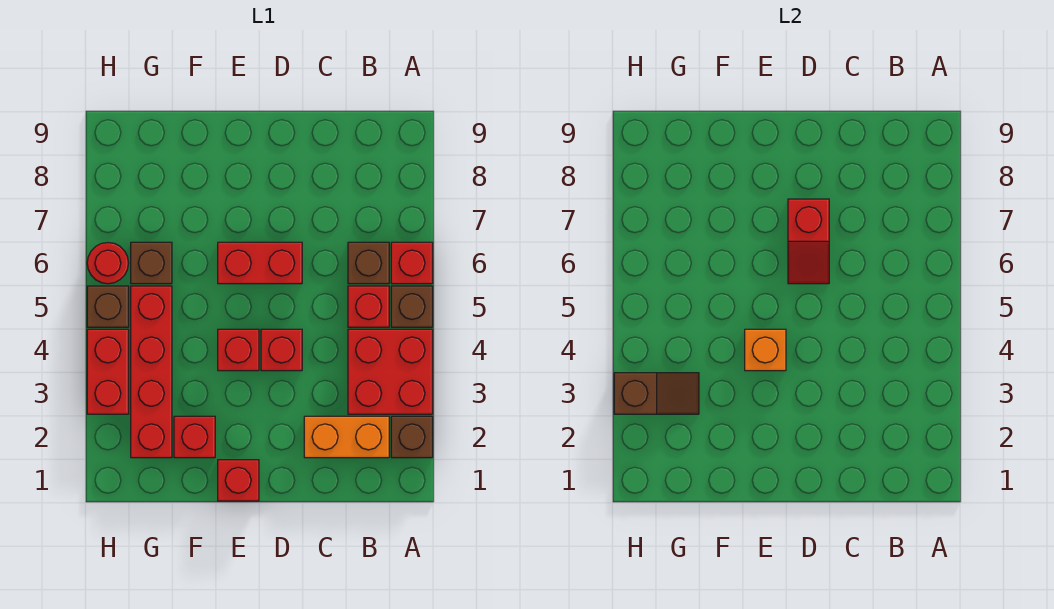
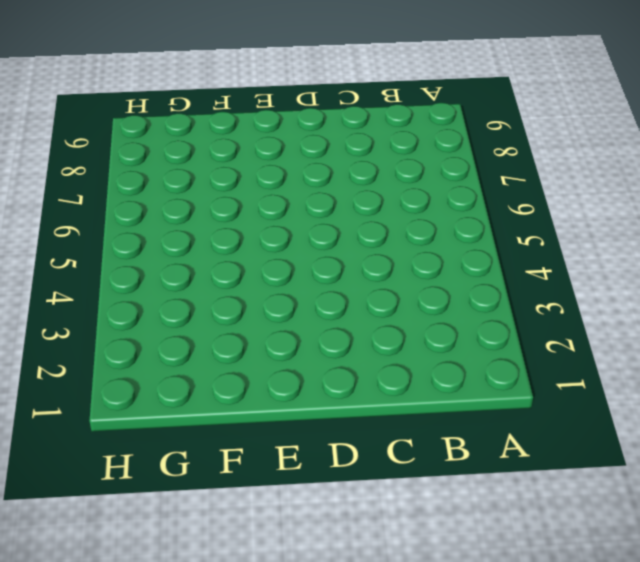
none -> brown 1x1 brick [391,416,433,458]
none -> red 2x2 brick [348,329,433,414]
none -> brown 1x1 brick [391,286,433,327]

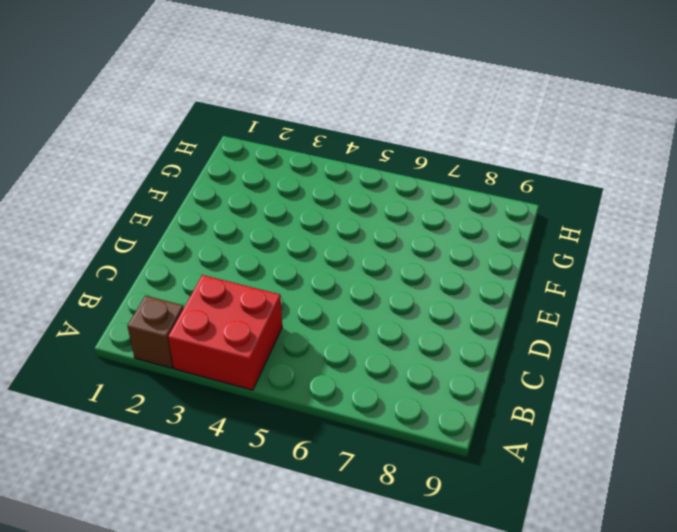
none -> brown 1x1 brick [391,286,433,327]
none -> red 1x1 brick [391,242,433,284]
none -> orange 1x2 brick [304,416,389,458]

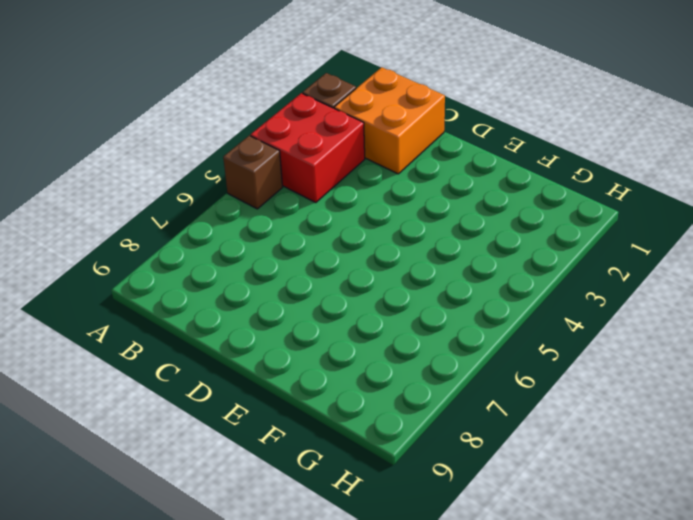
orange 2x2 brick [334,67,445,174] -> orange 1x2 brick [304,416,389,458]
none -> red 1x1 brick [391,242,433,284]
none -> red 1x1 brick [348,286,389,327]
none -> brown 1x1 brick [348,242,389,284]

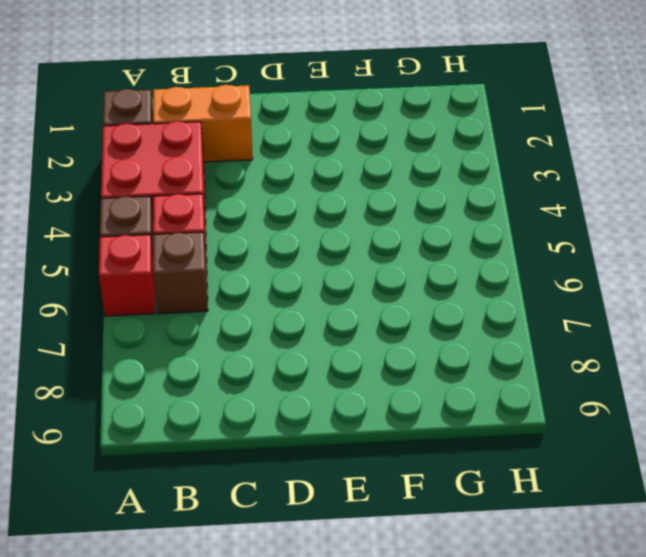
none -> red 1x1 brick [261,329,302,371]
none -> red 1x2 brick [218,242,302,284]
none -> red 1x1 brick [218,460,259,501]

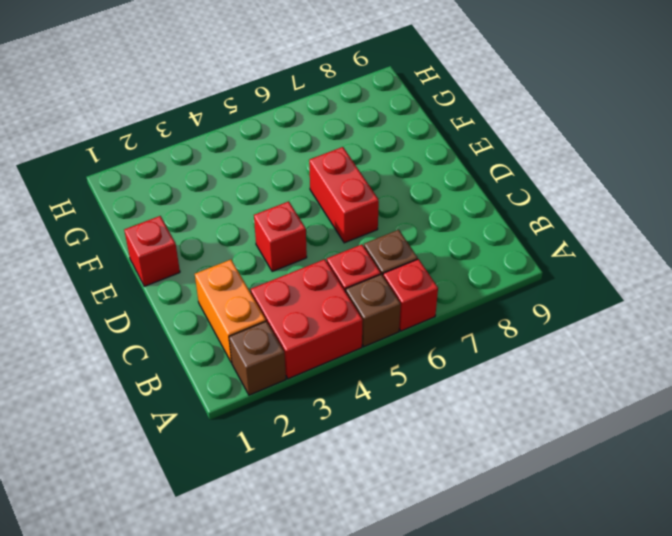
none -> red 1x1 brick [218,329,259,371]
none -> red 1x1 brick [174,416,215,458]
none -> red 1x4 brick [131,286,172,458]

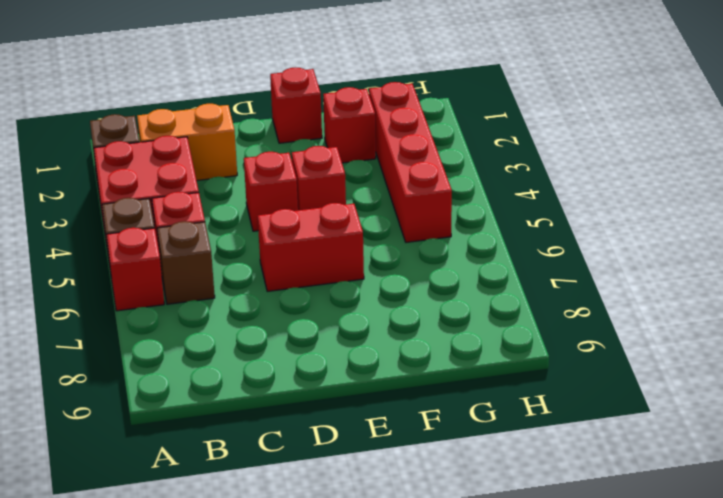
none -> brown 1x1 brick [131,242,172,284]
none -> red 1x2 brick [87,329,129,414]
none -> brown 1x1 brick [87,286,129,327]

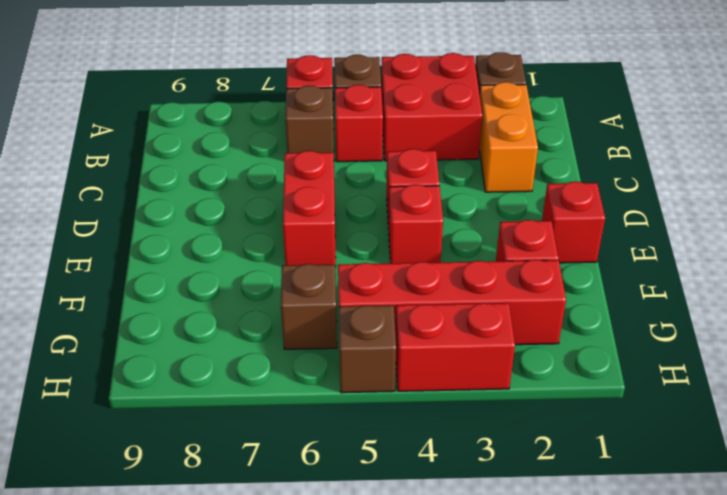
none -> red 1x1 round brick [87,243,129,284]
none -> red 1x2 slope [788,199,829,284]
none -> orange 1x1 brick [745,329,786,371]

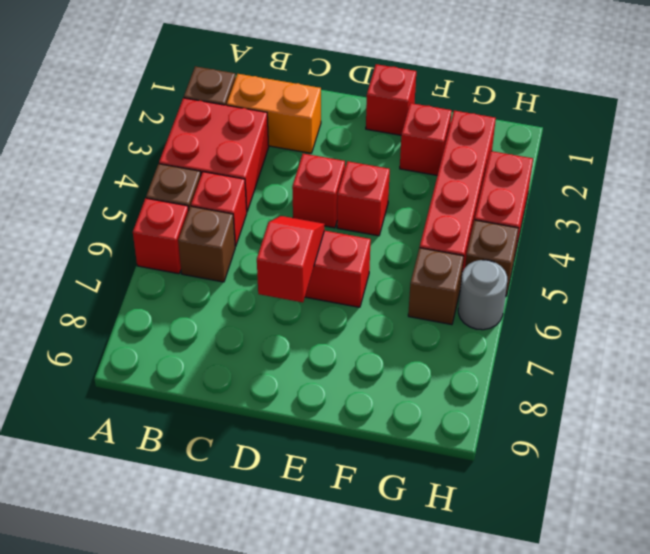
grey 1x1 round brick [458,260,507,330] -> red 1x1 round brick [87,243,129,284]
none -> orange 1x1 brick [745,329,786,371]
none -> brown 1x2 slope [614,373,699,414]

